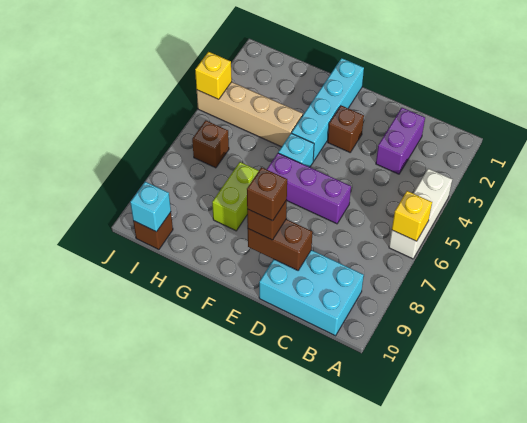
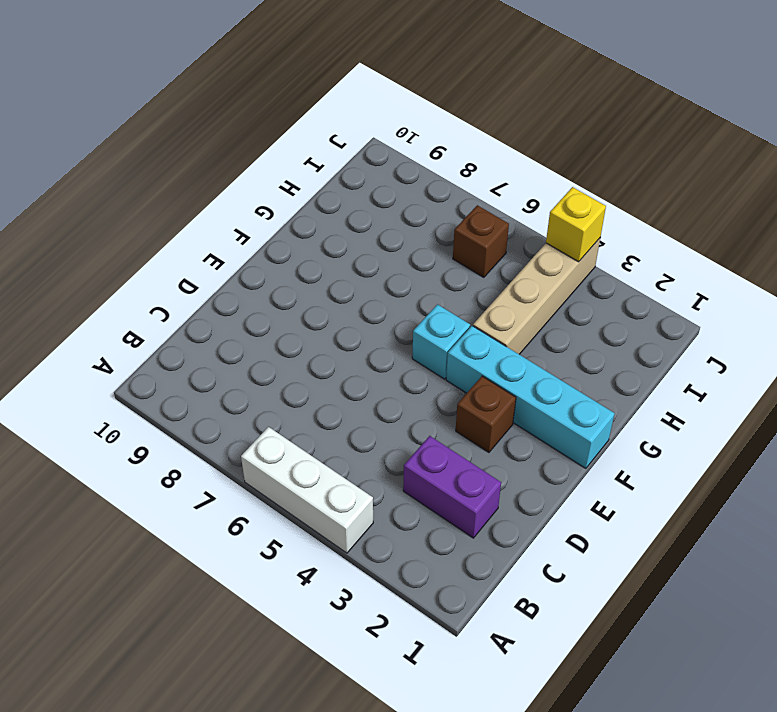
none -> cyan 2x3 brick [259,250,364,336]
none -> purple 1x3 brick [267,153,351,224]
none -> lime 1x2 brick [212,162,259,231]

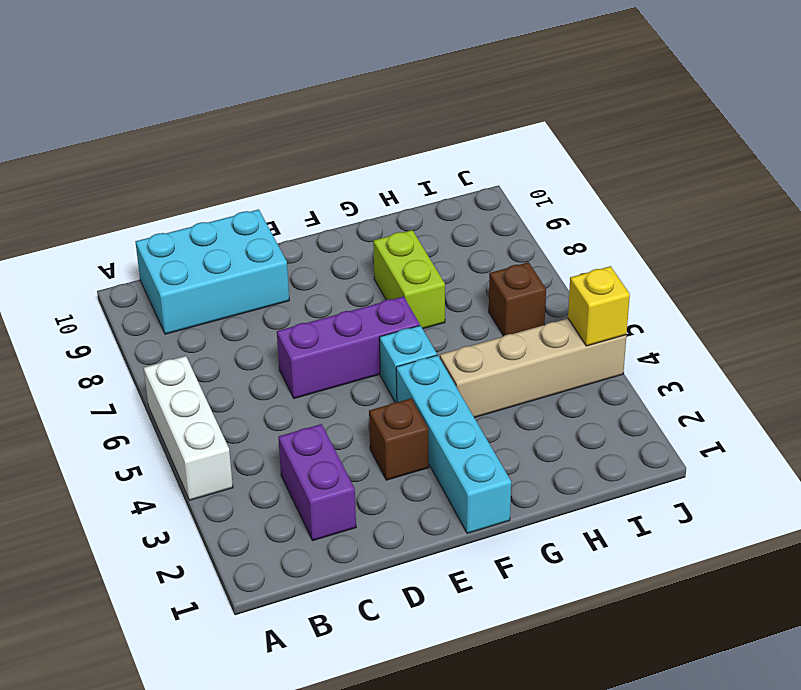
none -> brown 1x1 brick [133,212,173,250]
none -> yellow 1x1 brick [392,191,432,241]
none -> brown 1x2 brick [248,219,312,270]

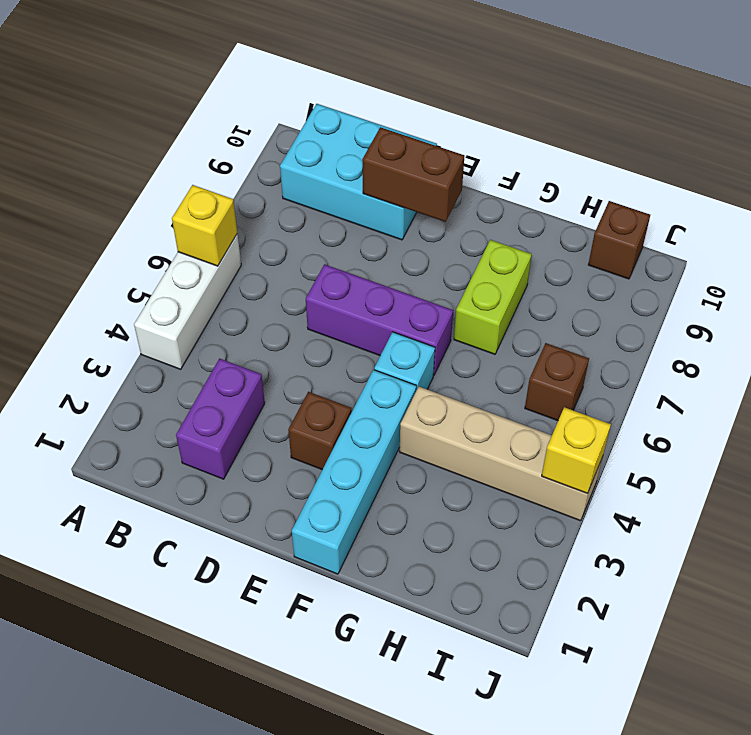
none -> cyan 1x1 brick [130,182,171,232]
none -> brown 1x1 brick [247,200,287,240]
none -> brown 1x1 brick [247,167,287,221]

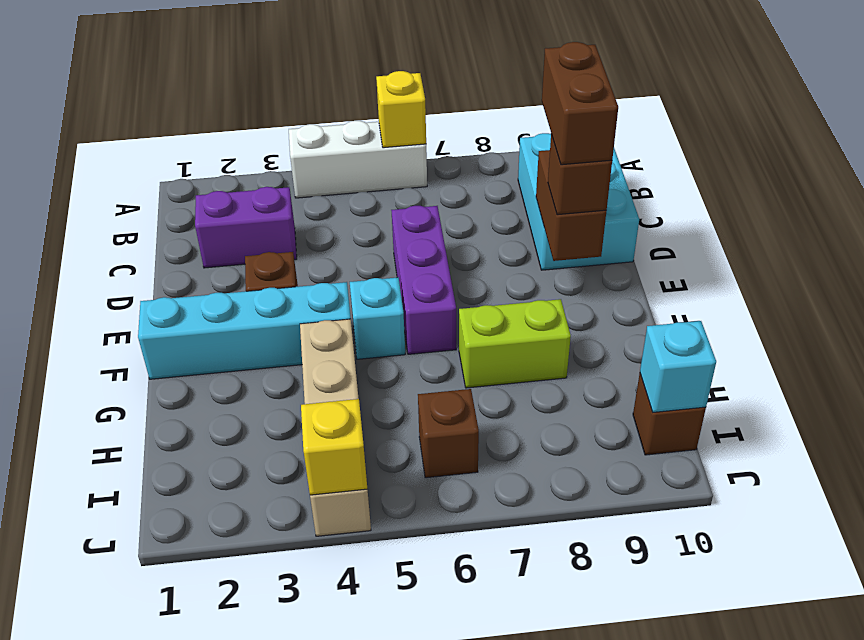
brown 1x2 brick [542,42,618,165] -> brown 1x1 brick [247,167,287,221]

